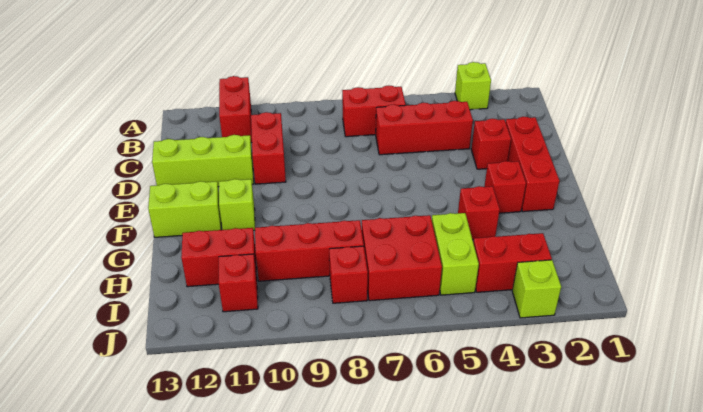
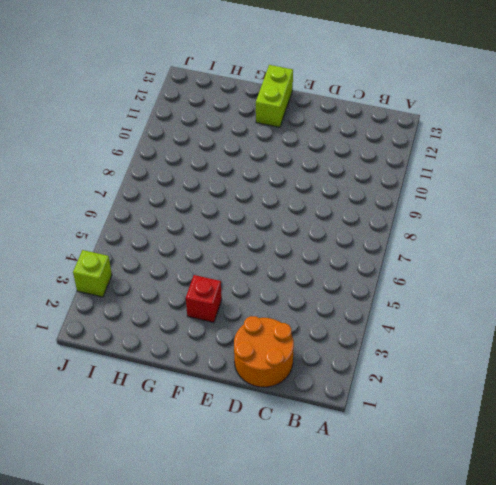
orange 2x2 round brick [234,316,294,387] -> red 1x3 brick [506,117,560,212]
none -> lime 1x1 brick [455,62,491,110]
none -> red 1x2 brick [219,76,252,143]
none -> red 1x2 brick [342,86,406,137]

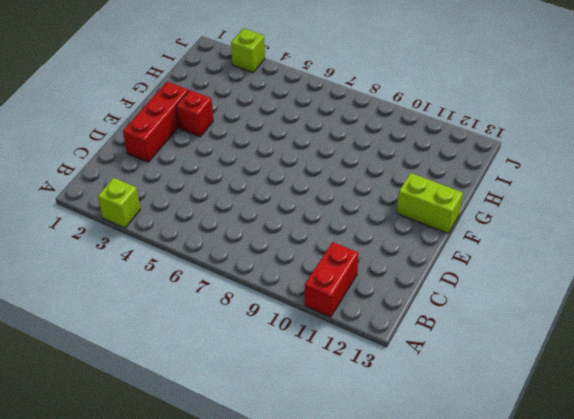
none -> red 1x2 brick [342,86,406,137]
none -> red 1x3 brick [376,101,473,155]
none -> red 1x2 brick [251,112,286,184]

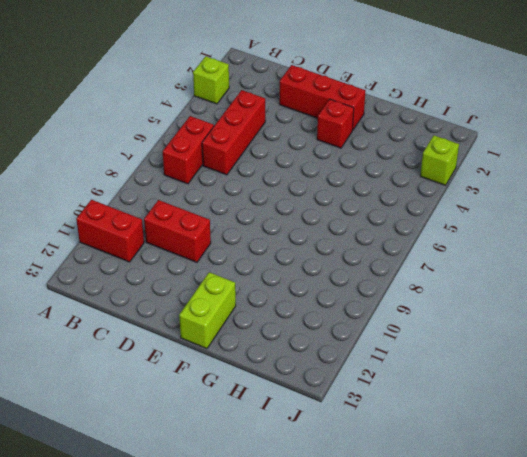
none -> red 1x1 brick [471,119,511,169]
none -> lime 1x3 brick [152,135,254,187]
none -> lime 1x1 brick [219,179,255,231]

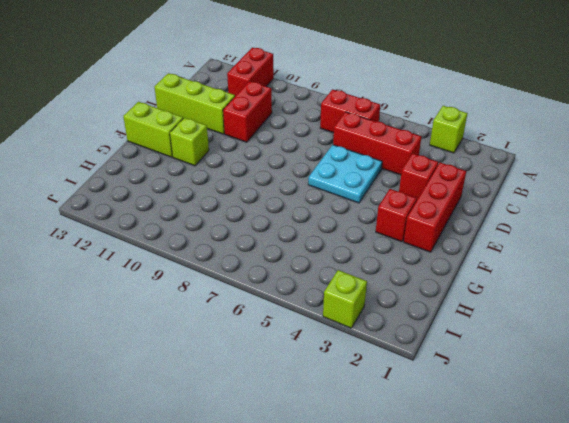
cyan 2x2 plate [308,145,382,203] -> none
none -> red 1x1 brick [458,186,500,240]
none -> lime 1x2 brick [432,213,479,295]
none -> red 2x2 brick [362,215,442,301]

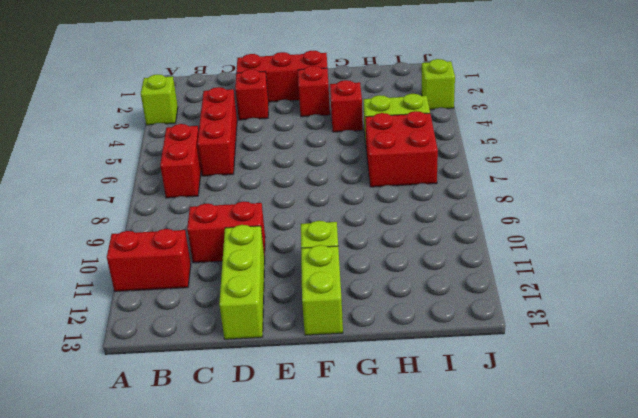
none -> red 1x3 brick [255,220,364,281]
none -> red 1x2 brick [181,228,257,287]
none -> red 1x2 brick [473,233,552,292]

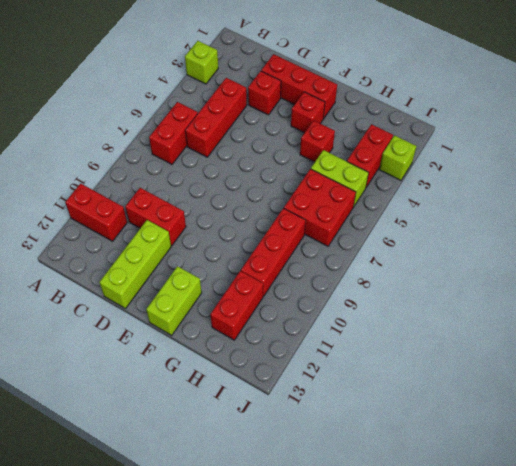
none -> lime 1x1 brick [219,179,255,231]
none -> red 1x1 brick [329,246,368,303]
none -> red 1x1 brick [219,254,258,312]

